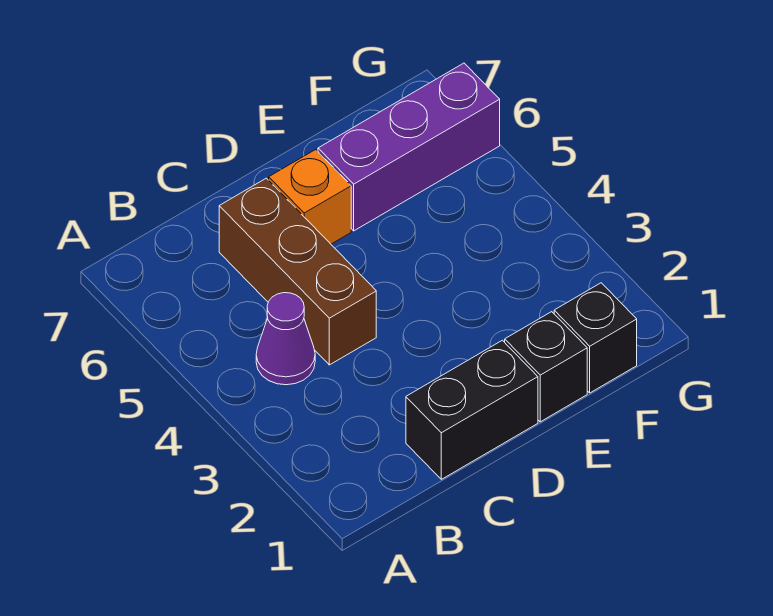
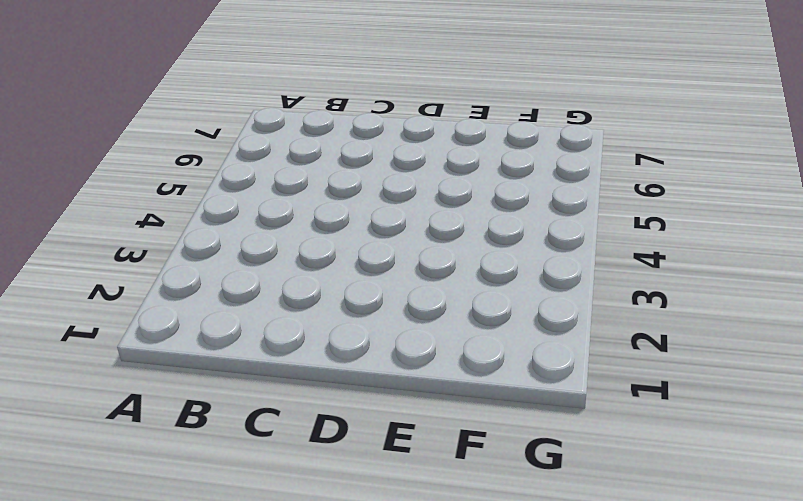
none -> purple 1x1 cone [256,293,315,385]
none -> black 1x2 brick [406,340,538,479]

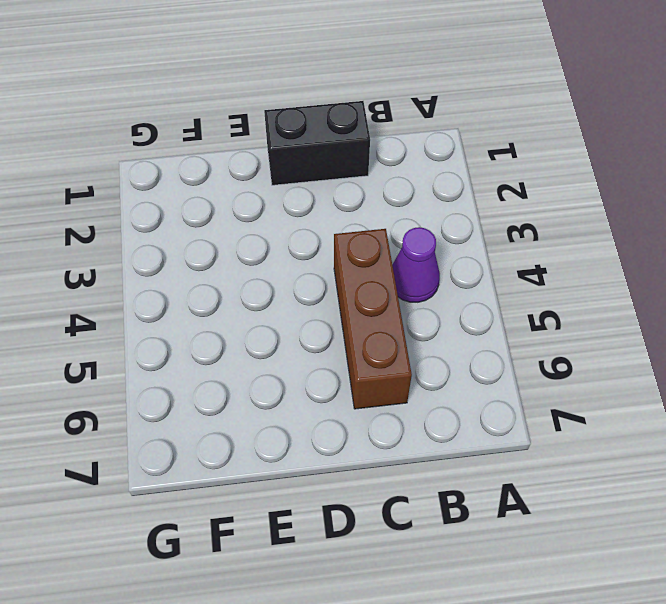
none -> orange 1x1 brick [269,150,351,244]
none -> black 1x1 brick [505,312,587,422]

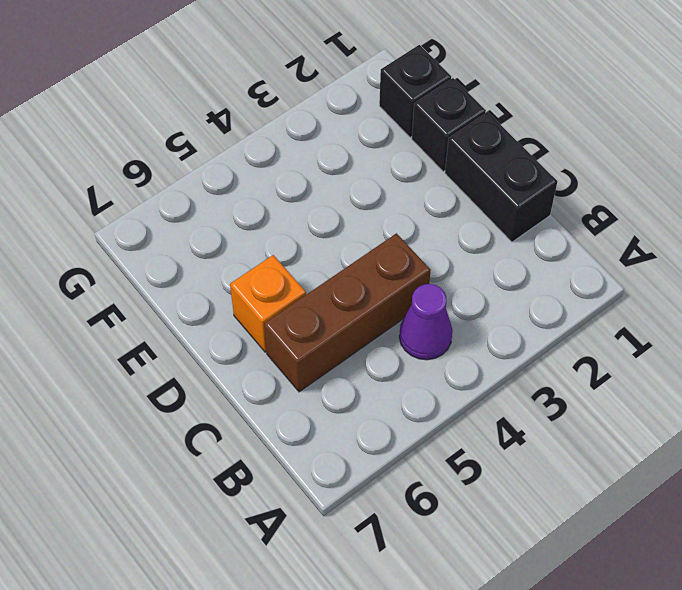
none -> purple 1x3 brick [318,63,500,231]

